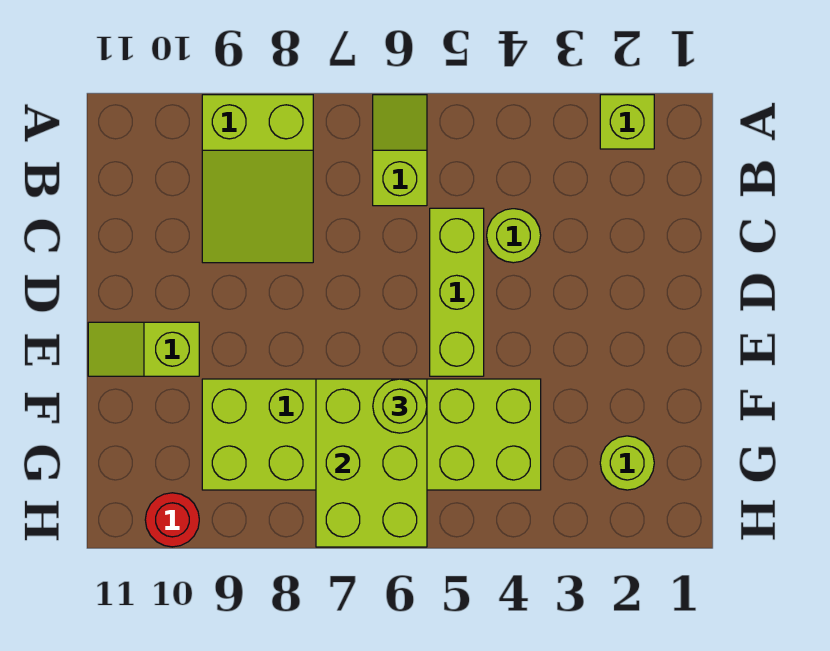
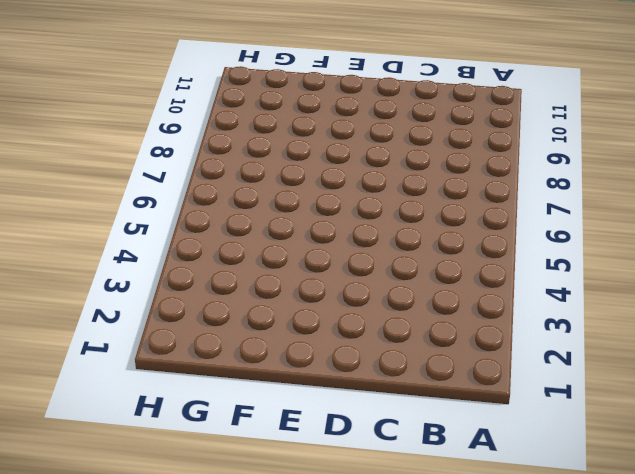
none -> lime 1x1 brick [600,95,654,149]
none -> lime 1x2 slope [373,95,427,206]

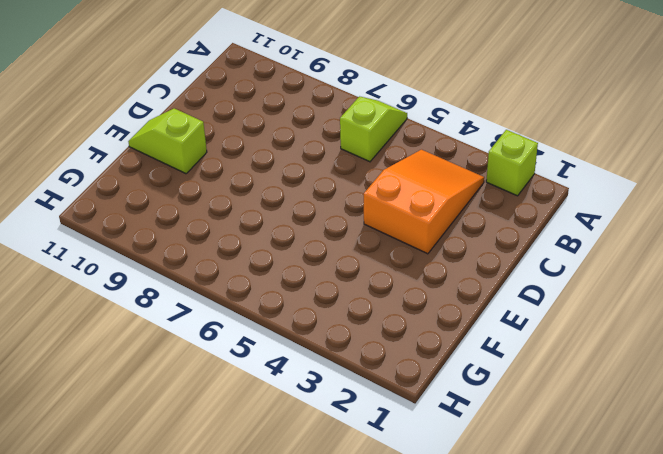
orange 2x3 slope [364,150,484,254] -> lime 1x1 round brick [487,209,541,263]
none -> lime 2x3 slope [202,95,313,263]
none -> lime 1x3 brick [430,208,484,376]

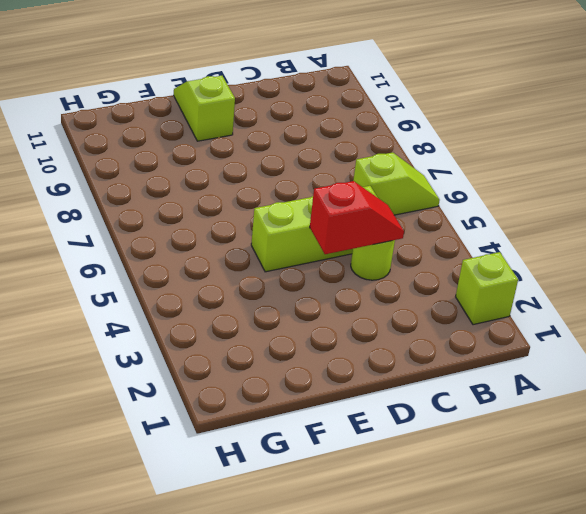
red 1x2 slope [310,181,404,254] -> none
none -> lime 2x3 slope [202,95,313,263]
none -> lime 2x6 brick [202,379,541,490]

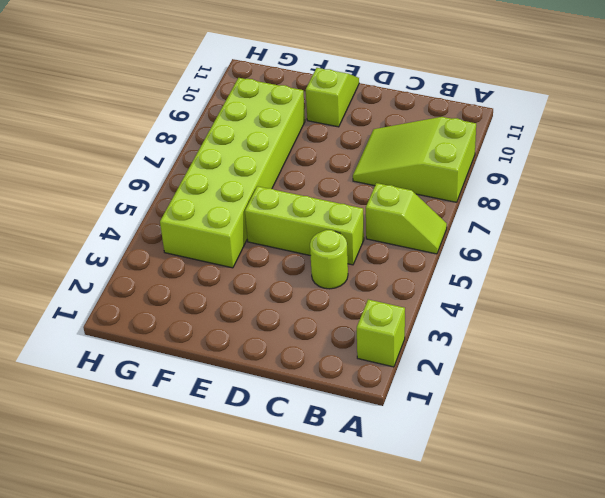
none -> lime 1x1 round brick [600,436,654,490]
none -> red 1x1 round brick [145,493,199,547]

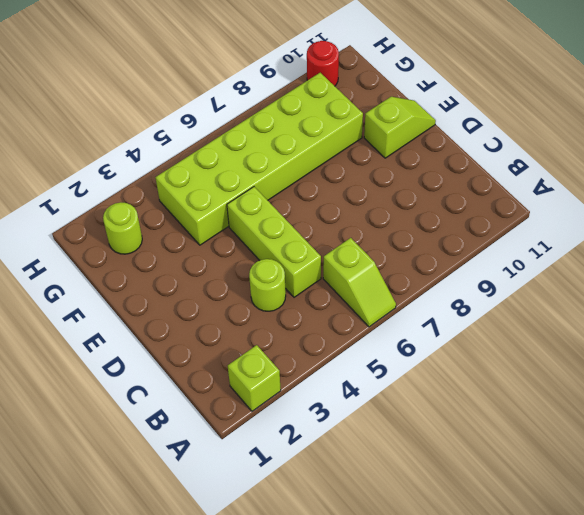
none -> lime 2x3 slope [202,95,313,263]
none -> lime 2x3 brick [316,379,427,547]

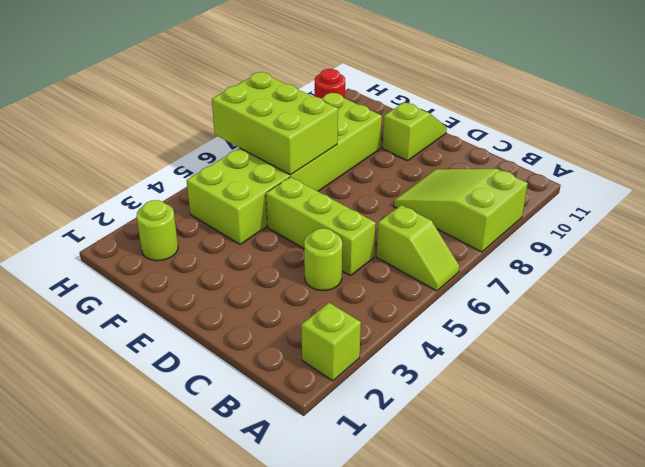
none -> lime 1x1 round brick [373,379,427,433]

